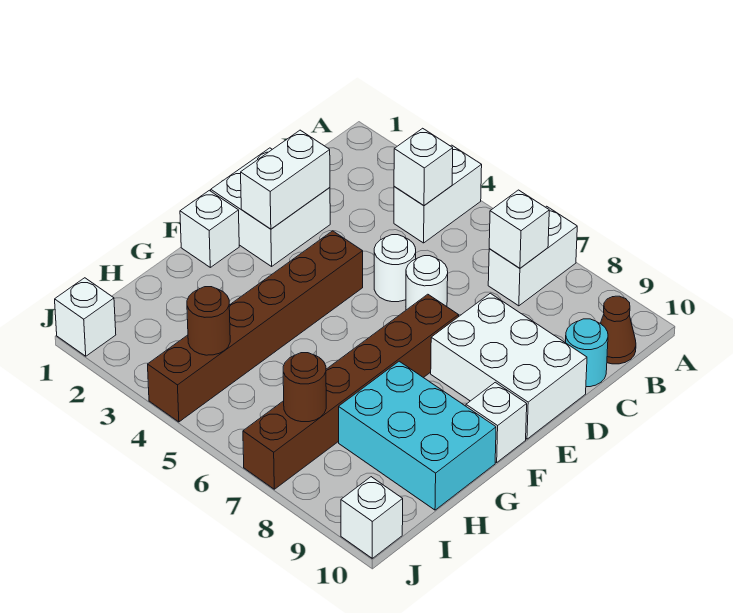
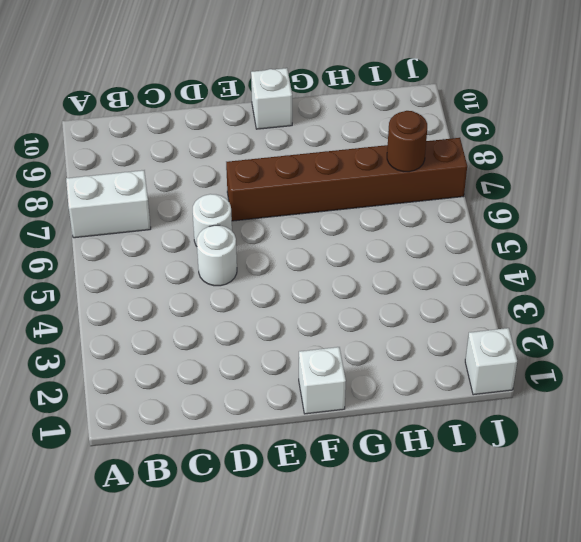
none -> white 1x2 brick [394,145,482,243]
none -> brown 1x1 cone [600,296,636,364]
none -> cyan 1x1 round brick [566,319,608,387]

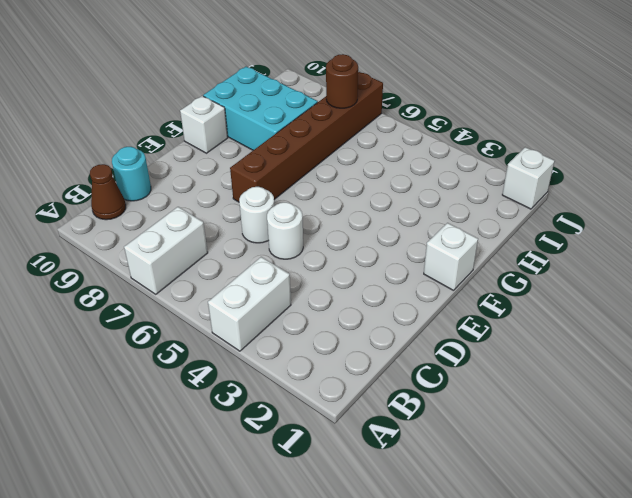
none -> white 2x2 brick [211,148,330,266]
none -> white 2x3 brick [431,293,587,439]
none -> brown 1x6 brick [148,231,363,422]

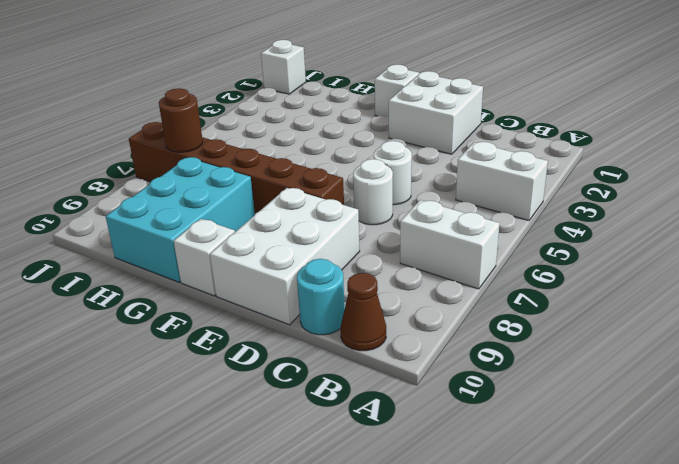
none -> brown 1x6 brick [148,231,363,422]
none -> white 1x1 brick [341,477,403,558]
none -> white 1x1 brick [394,128,453,206]

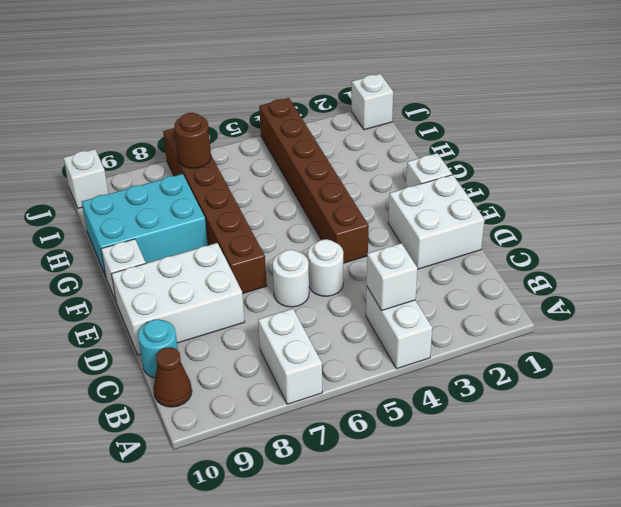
none -> white 1x1 brick [489,190,549,268]
none -> white 1x2 brick [241,130,330,229]
none -> brown 1x1 round brick [187,287,230,355]

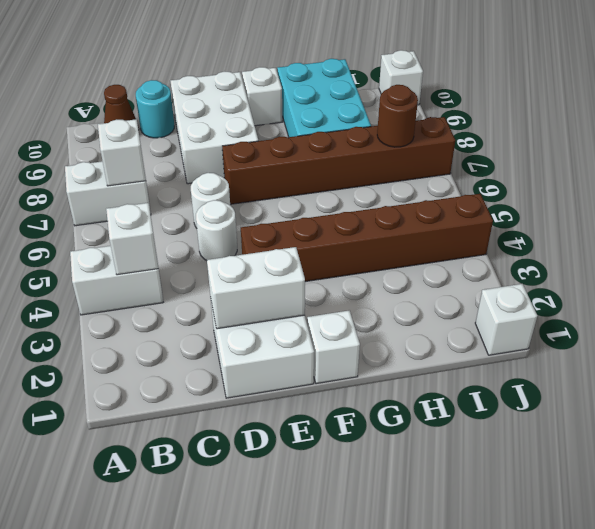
none -> brown 1x1 round brick [187,287,230,355]

